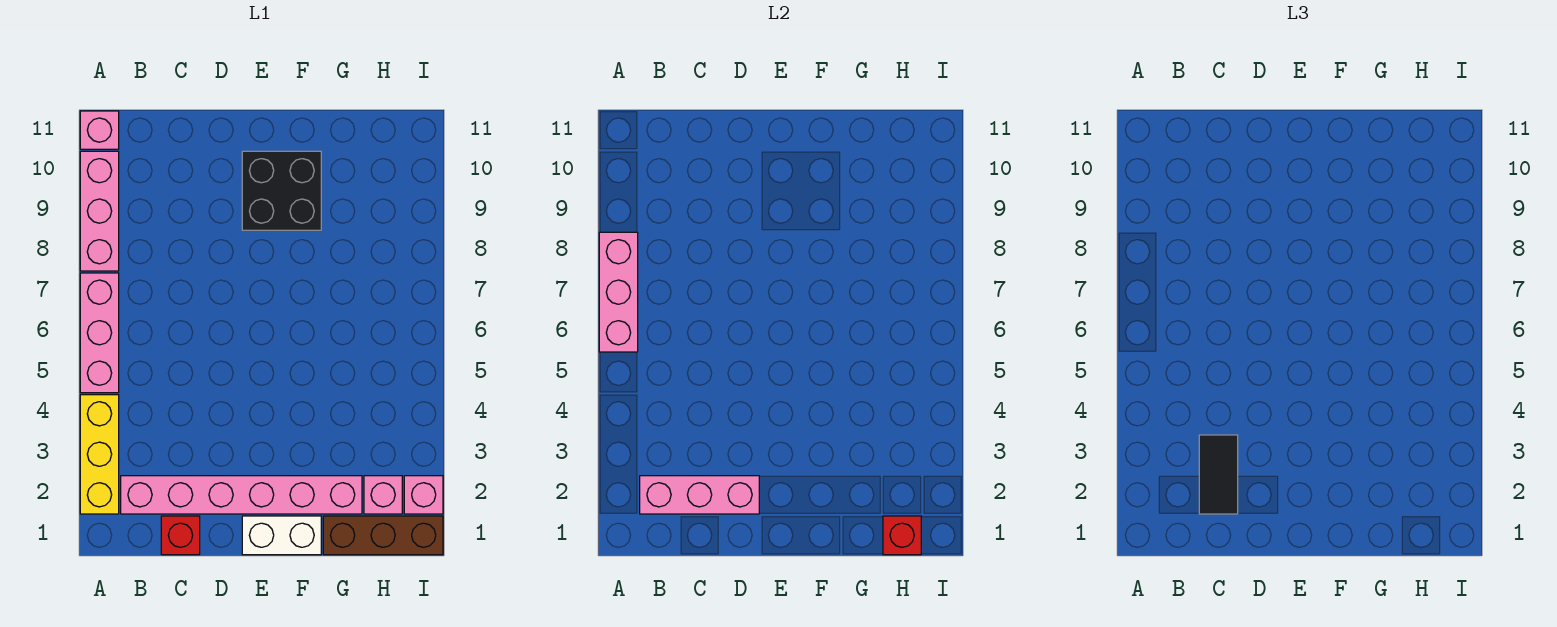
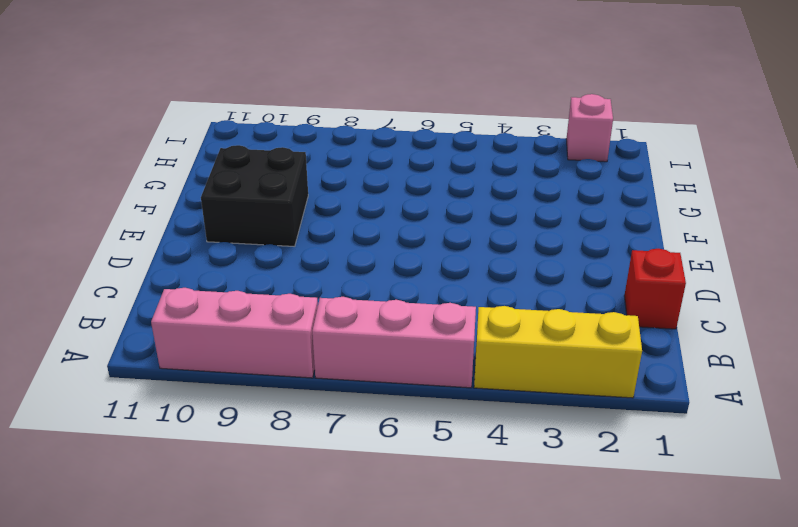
none -> pink 1x1 brick [80,111,119,149]
none -> pink 1x6 brick [121,476,362,514]
none -> white 1x2 brick [242,516,321,555]

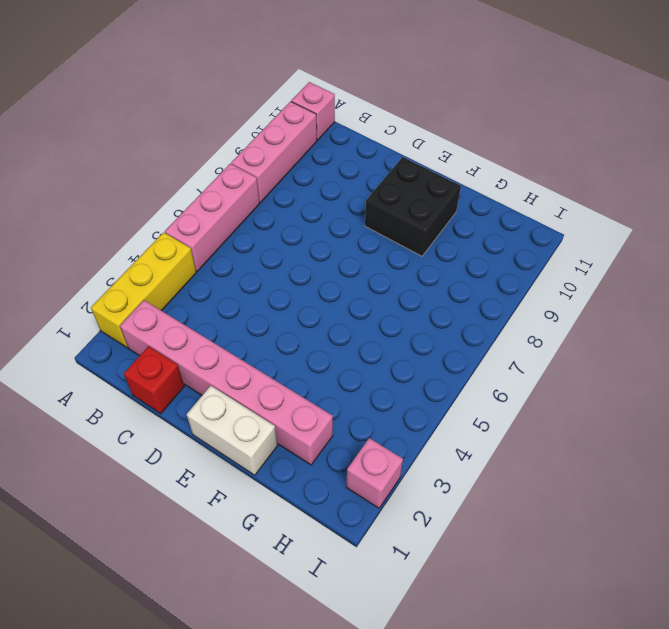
none -> brown 1x3 brick [323,516,443,555]
none -> pink 1x1 brick [364,476,402,514]
none -> pink 1x3 brick [599,232,638,352]

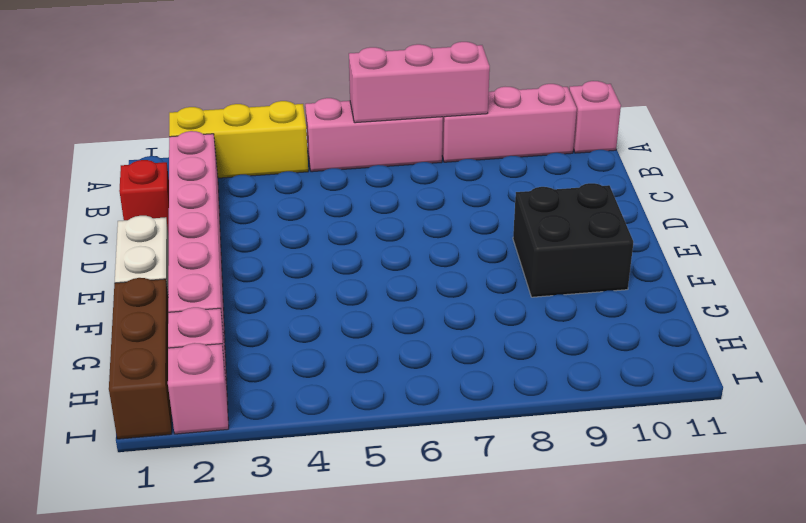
none -> pink 1x3 brick [640,476,759,514]
none -> red 1x1 brick [883,516,921,555]
none -> black 1x2 tile [1199,435,1238,514]

